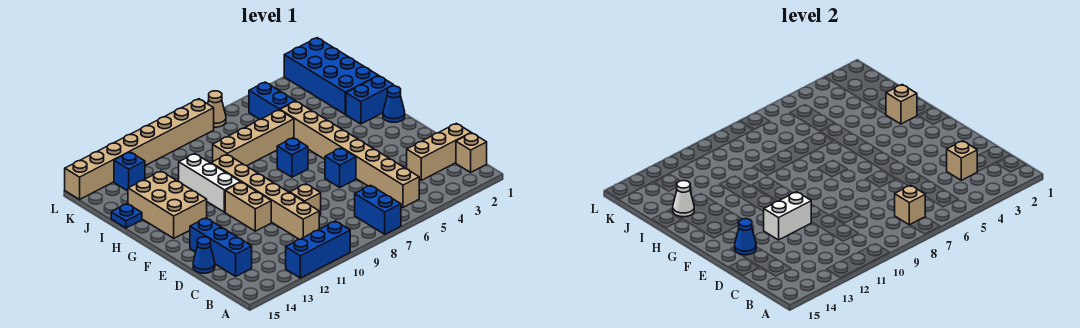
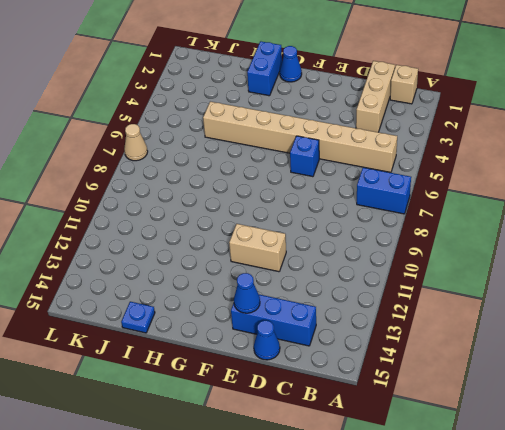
none -> blue 1x3 brick [286,221,350,278]
none -> tan 1x6 brick [211,154,319,239]
none -> tan 1x1 brick [290,184,321,216]

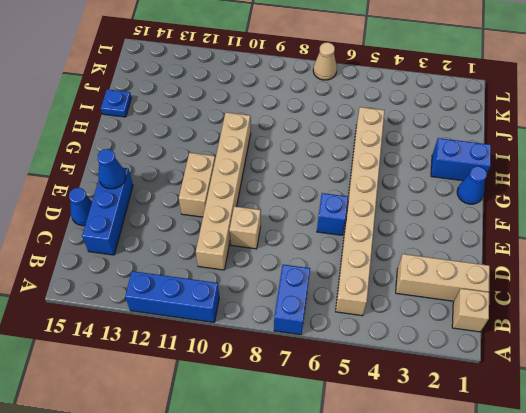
none -> blue 1x1 brick [277,138,308,177]
none -> white 1x3 brick [179,154,240,212]
none -> tan 2x3 brick [128,171,207,238]

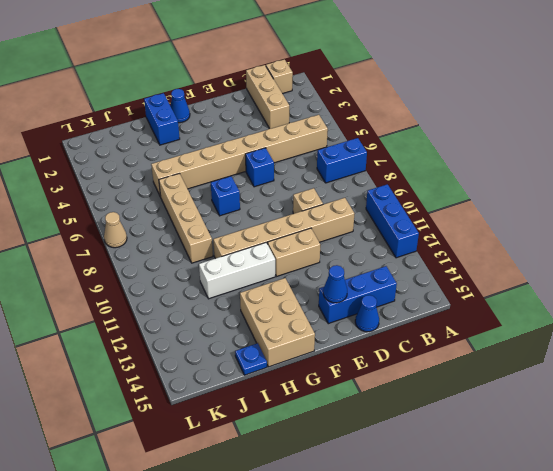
tan 2x3 brick [240,278,315,367] -> tan 2x3 brick turned to [128,171,207,238]
none -> blue 2x4 brick [284,38,378,114]
none -> blue 1x2 brick [249,82,295,119]
none -> blue 1x1 brick [114,152,145,191]

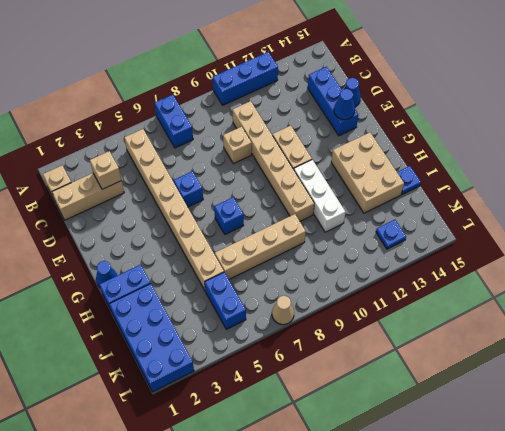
blue 1x1 plate [376,220,406,249] -> blue 1x1 brick [114,152,145,191]
none -> tan 1x8 brick [65,99,214,199]
none -> tan 1x1 brick [895,185,925,225]
none -> white 1x2 brick [764,192,811,240]

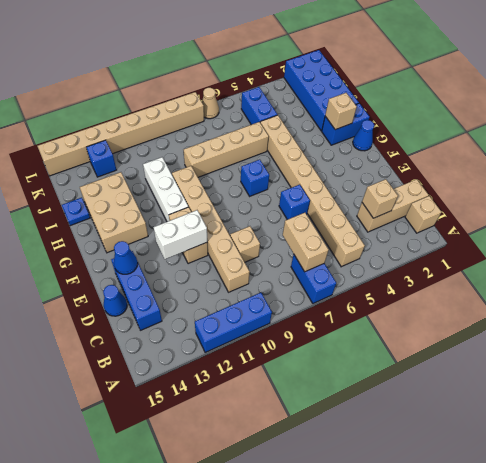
tan 1x2 brick [283,213,329,272] -> tan 1x1 brick [895,185,925,225]
none -> white 1x1 cone [673,181,694,217]

